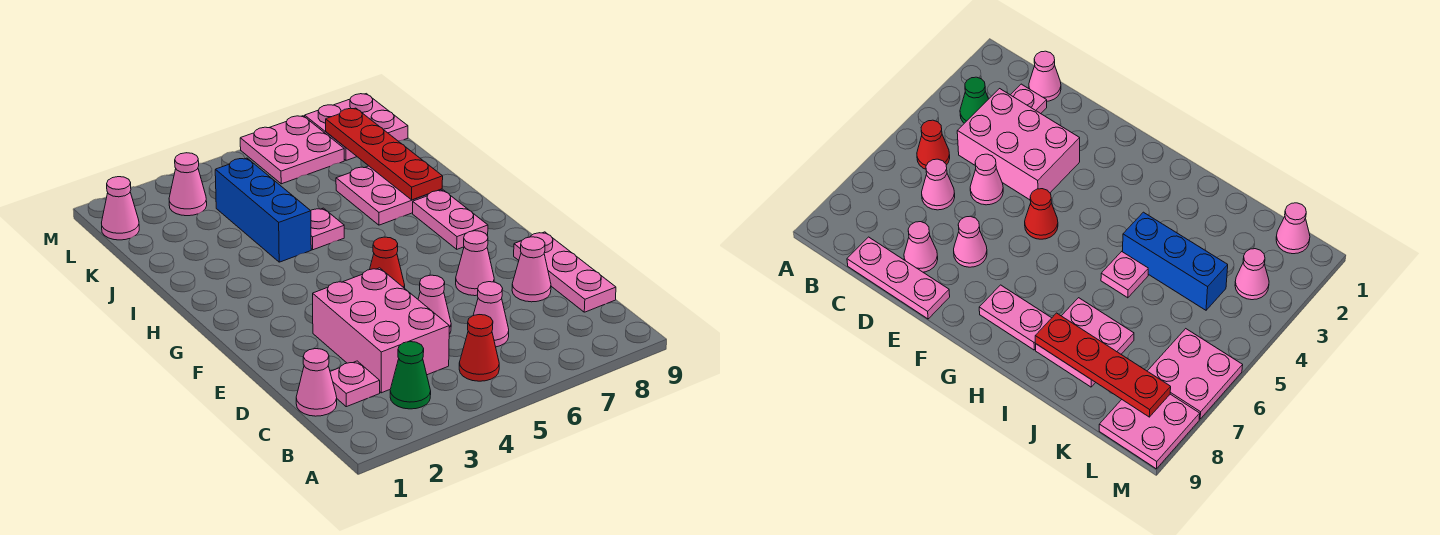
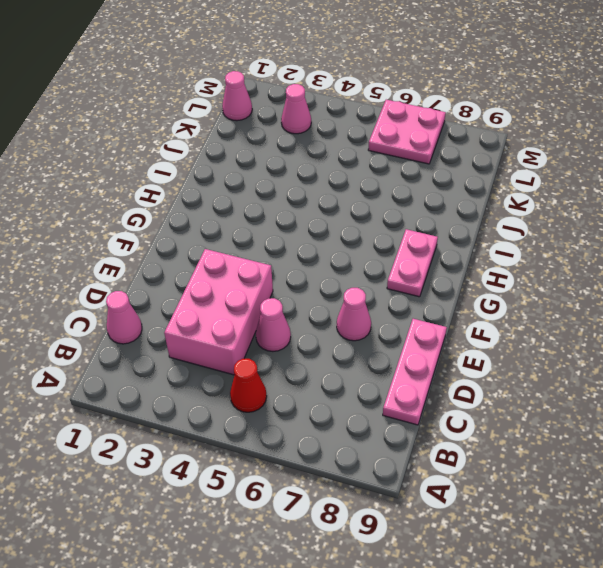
none -> green 1x1 cone [390,342,431,409]
none -> pink 1x1 plate [330,361,380,407]
none -> pink 1x1 cone [473,282,509,347]

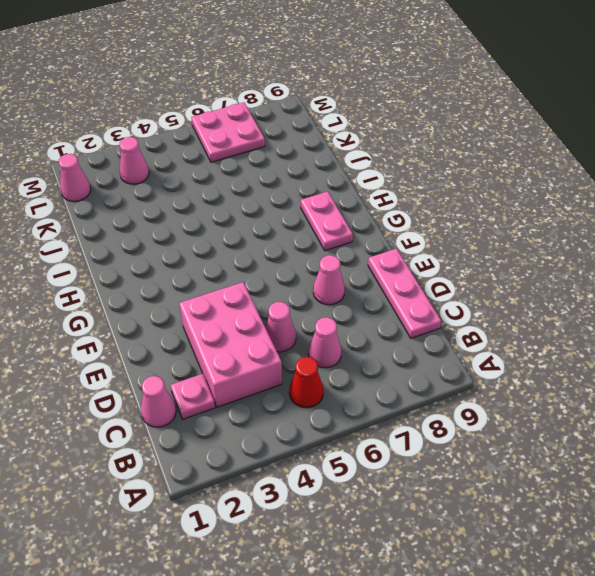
none -> green 1x1 cone [390,342,431,409]
none -> pink 1x1 cone [512,237,551,302]
none -> red 1x1 cone [370,237,405,288]

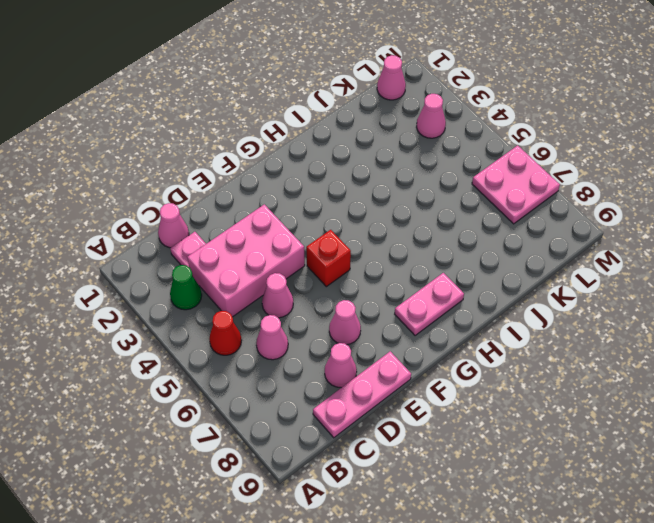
red 1x1 brick [306,230,351,287] -> red 1x1 cone [370,237,405,288]
none -> blue 1x3 brick [215,158,311,262]
none -> pink 1x1 plate [311,208,344,250]
none -> pink 2x2 plate [336,166,442,225]

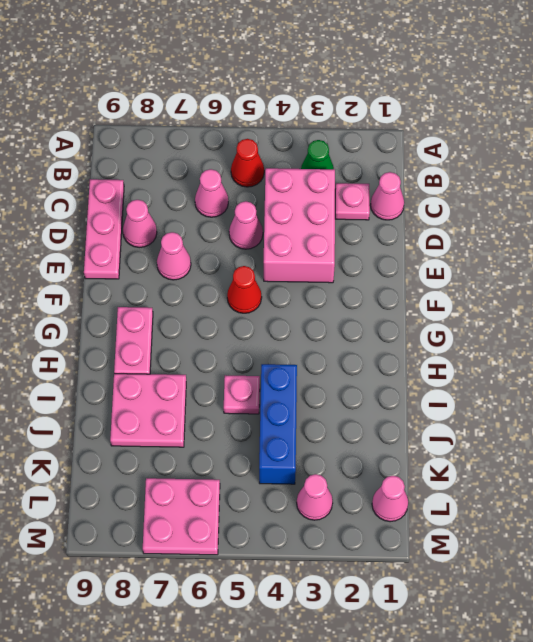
none -> pink 2x2 plate [305,94,408,160]
none -> red 1x4 plate [326,108,443,200]

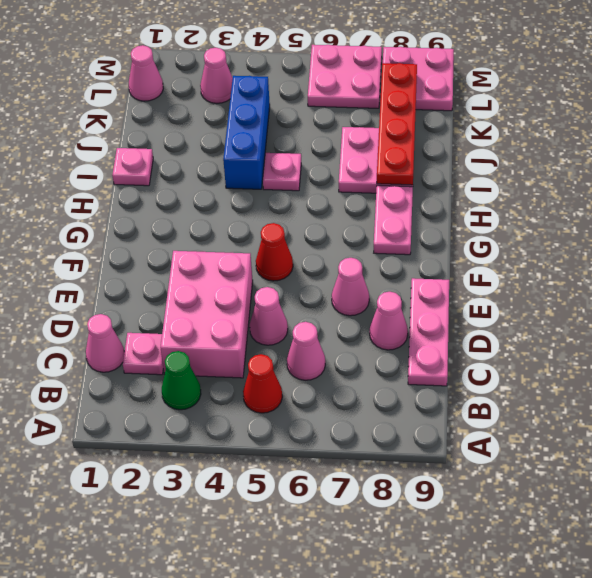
pink 1x1 plate [112,148,153,186] -> none

